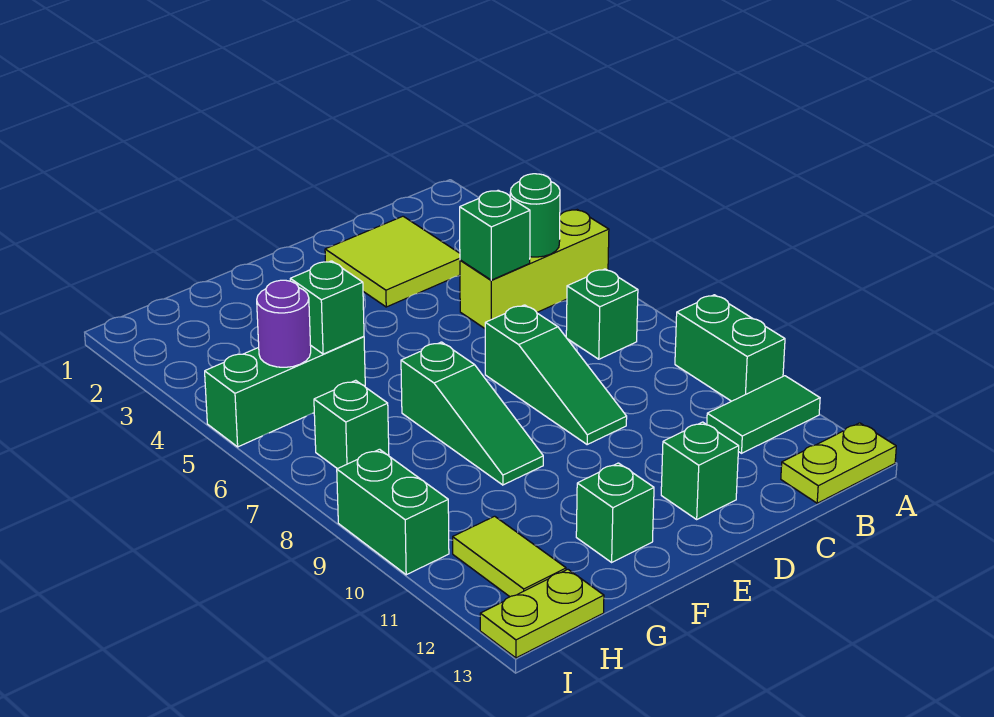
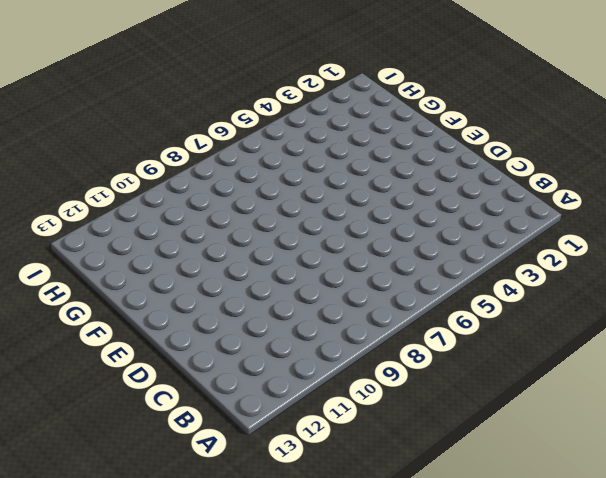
none -> lime 1x3 brick [460,210,609,328]
none -> green 1x2 brick [675,295,785,401]
none -> green 1x2 tile [707,376,820,453]

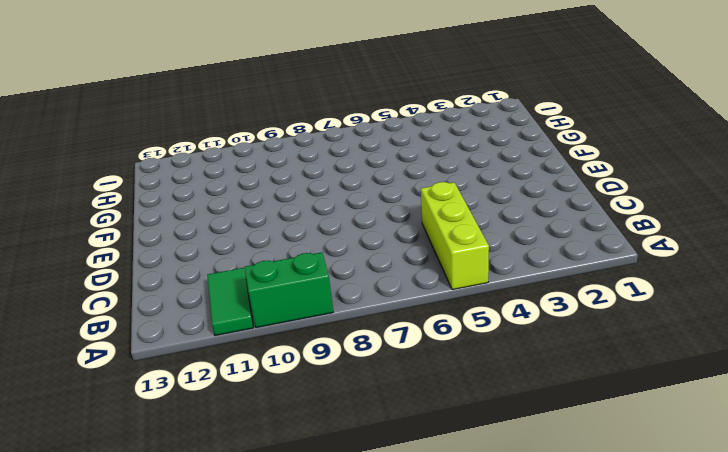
none -> lime 1x2 plate [781,423,896,503]
none -> green 1x1 brick [566,269,638,359]
none -> lime 2x2 tile [325,216,460,307]

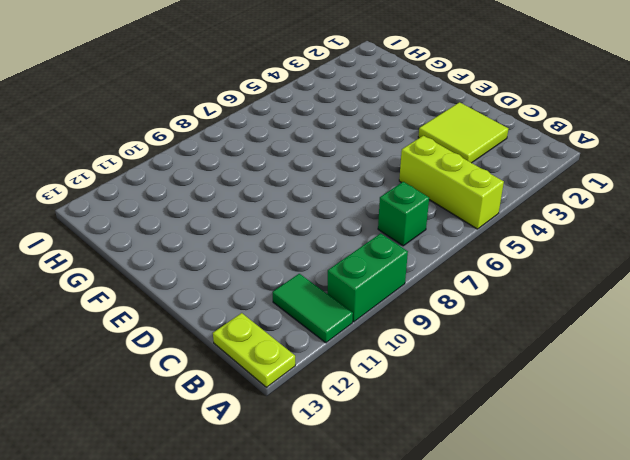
none -> green 1x3 slope [485,305,627,445]
none -> green 1x1 brick [661,422,739,519]
none -> green 1x3 slope [401,342,543,485]

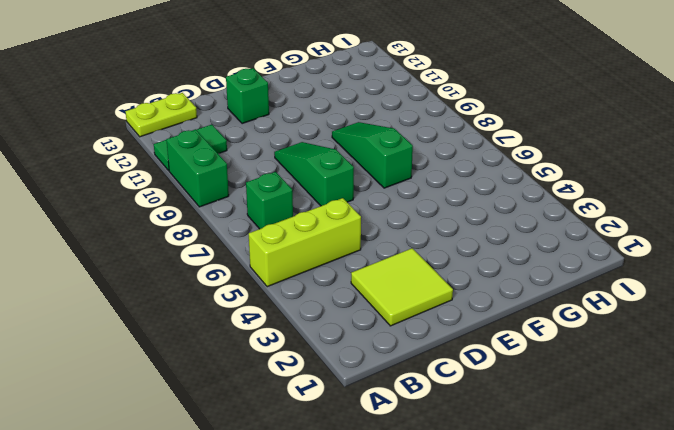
none -> green 1x1 brick [576,463,654,562]
none -> green 1x3 brick [205,336,365,447]
none -> green 1x1 brick [314,380,389,469]

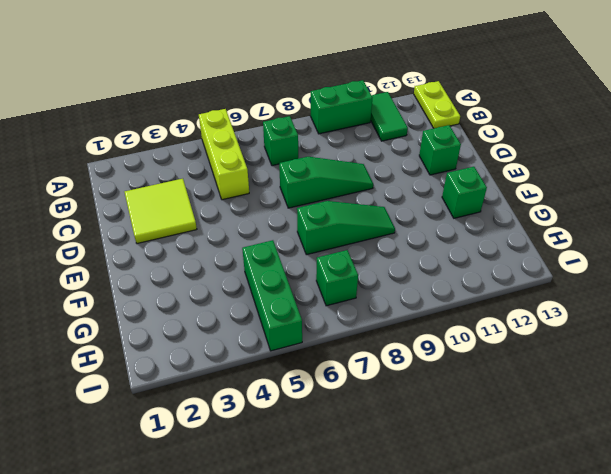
none -> lime 1x2 tile [453,516,566,597]
none -> lime 1x2 plate [480,569,604,658]
none -> green 1x2 brick [337,449,449,575]

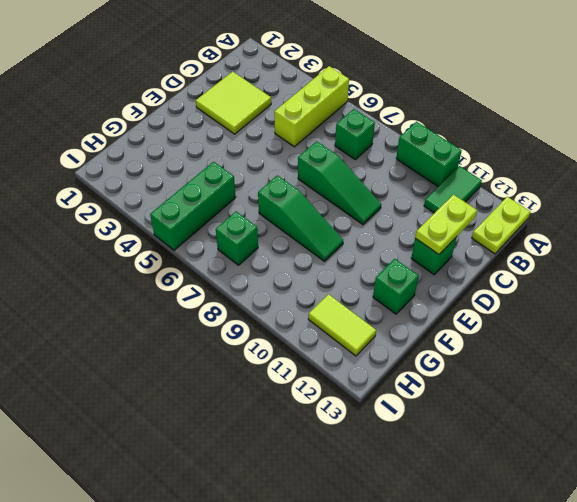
lime 1x2 plate [415,195,477,254] -> lime 1x2 plate moved to [480,569,604,658]
none -> green 1x2 brick [337,449,449,575]
none -> green 1x1 round brick [510,174,560,257]
none -> green 1x1 brick [460,190,530,280]

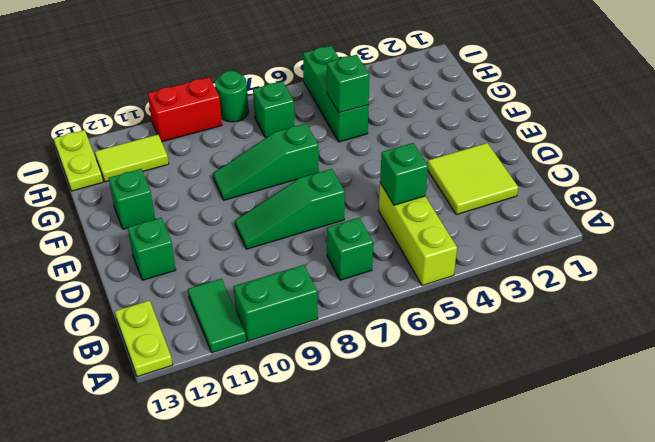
green 1x1 round brick [215,71,249,122] -> green 1x1 round brick moved to [510,174,560,257]
red 1x2 brick [148,77,222,142] -> green 1x2 brick [337,449,449,575]
none -> purple 1x1 round brick [257,280,311,367]

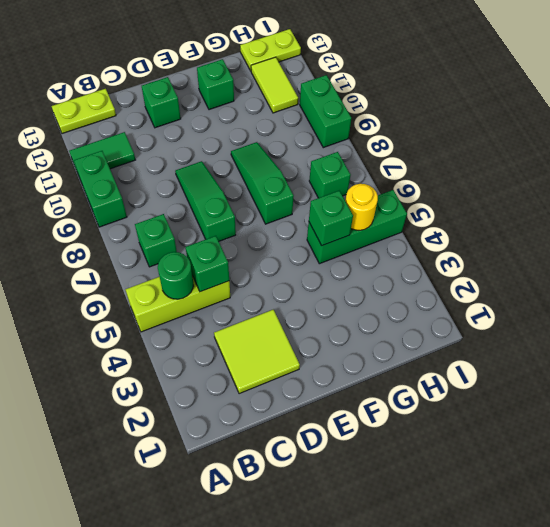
yellow 1x1 round brick [345,184,378,230] -> purple 1x1 round brick [257,280,311,367]

